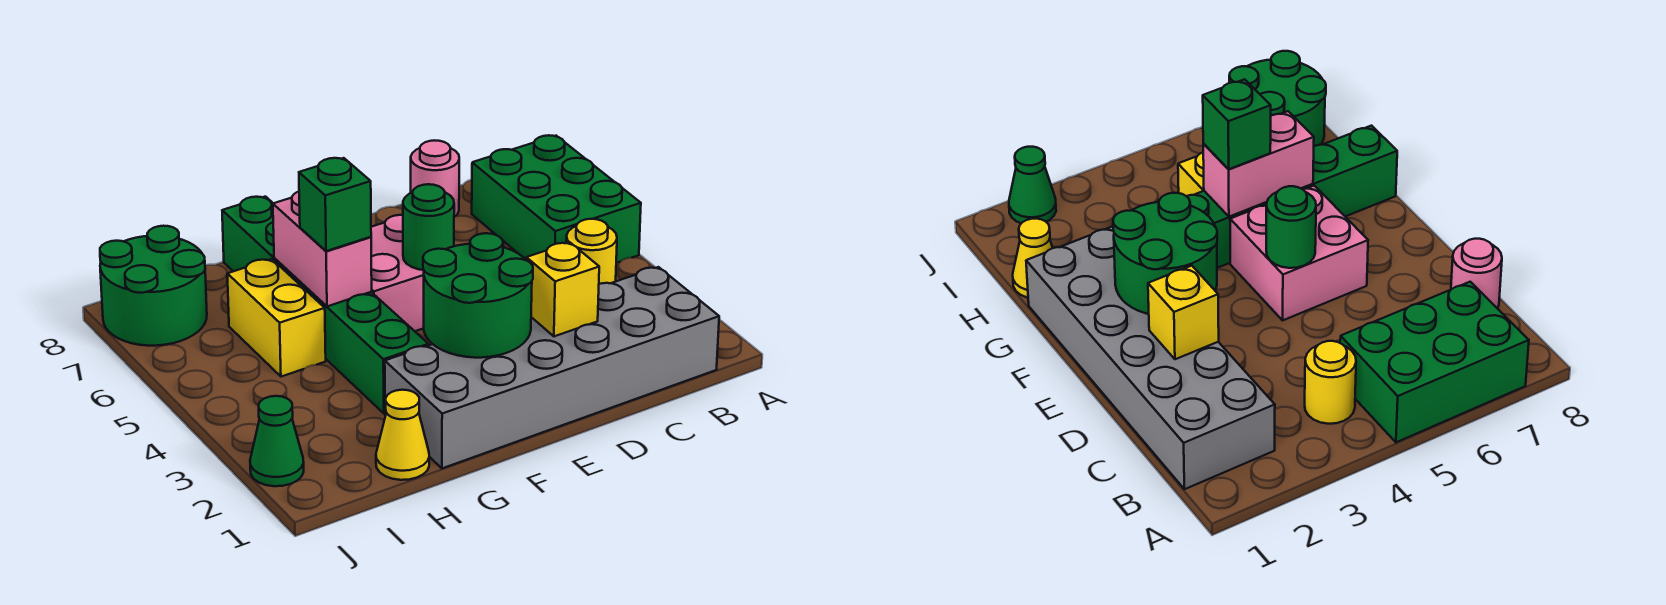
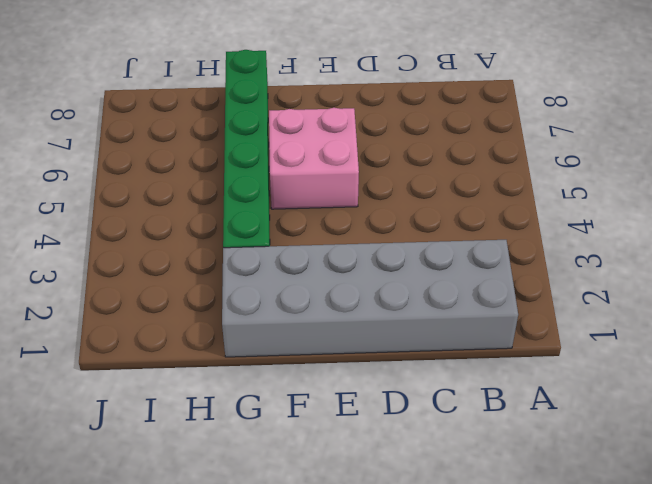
none -> green 2x3 brick [472,135,641,263]
none -> yellow 1x1 round brick [566,219,617,284]
none -> pink 1x1 round brick [411,140,459,217]

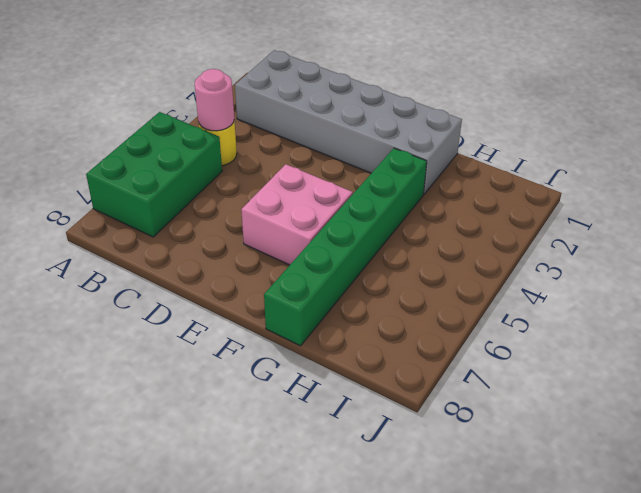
pink 1x1 round brick [195,69,234,131] -> pink 1x1 round brick moved to [411,140,459,217]
none -> yellow 1x1 cone [376,390,429,480]
none -> yellow 1x2 brick [227,259,326,377]
none -> green 2x2 round brick [100,226,207,346]

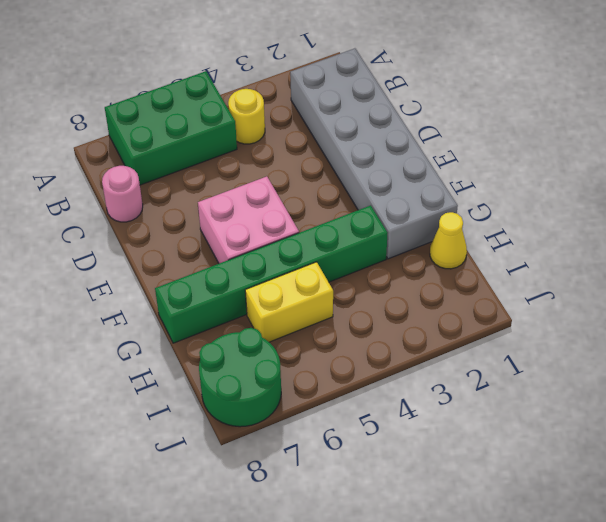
none -> green 1x1 cone [250,396,304,486]
none -> yellow 1x1 brick [526,243,599,336]
none -> green 2x2 round brick [423,233,533,358]

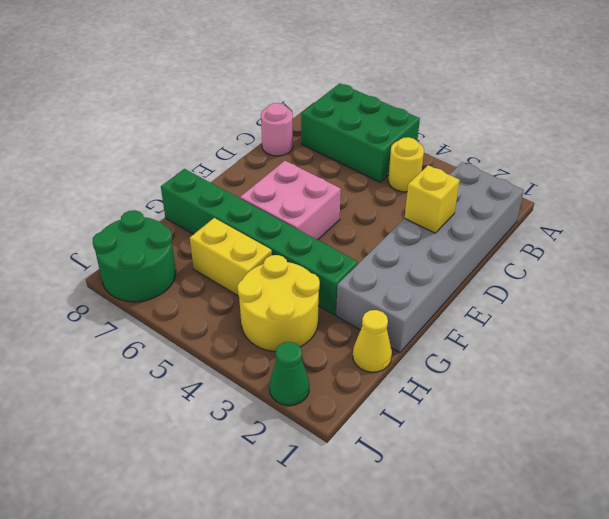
yellow 2x2 round brick [237,255,320,352] -> none
none -> green 2x2 round brick [423,233,533,358]
none -> green 1x1 round brick [403,184,454,270]
none -> pink 1x2 brick [273,192,372,306]

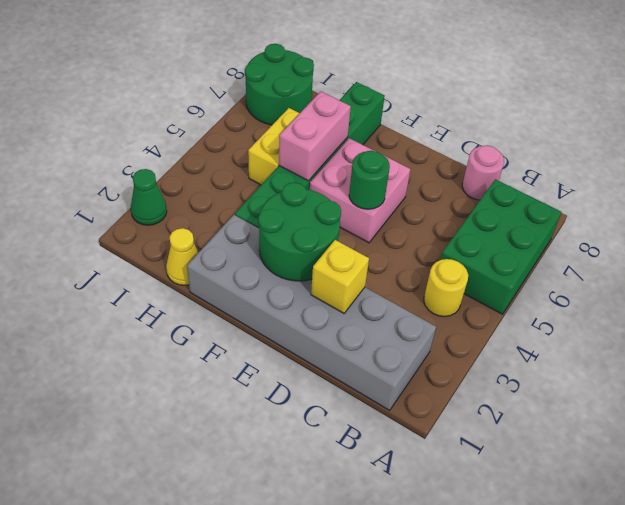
none -> green 1x1 brick [299,158,371,251]

